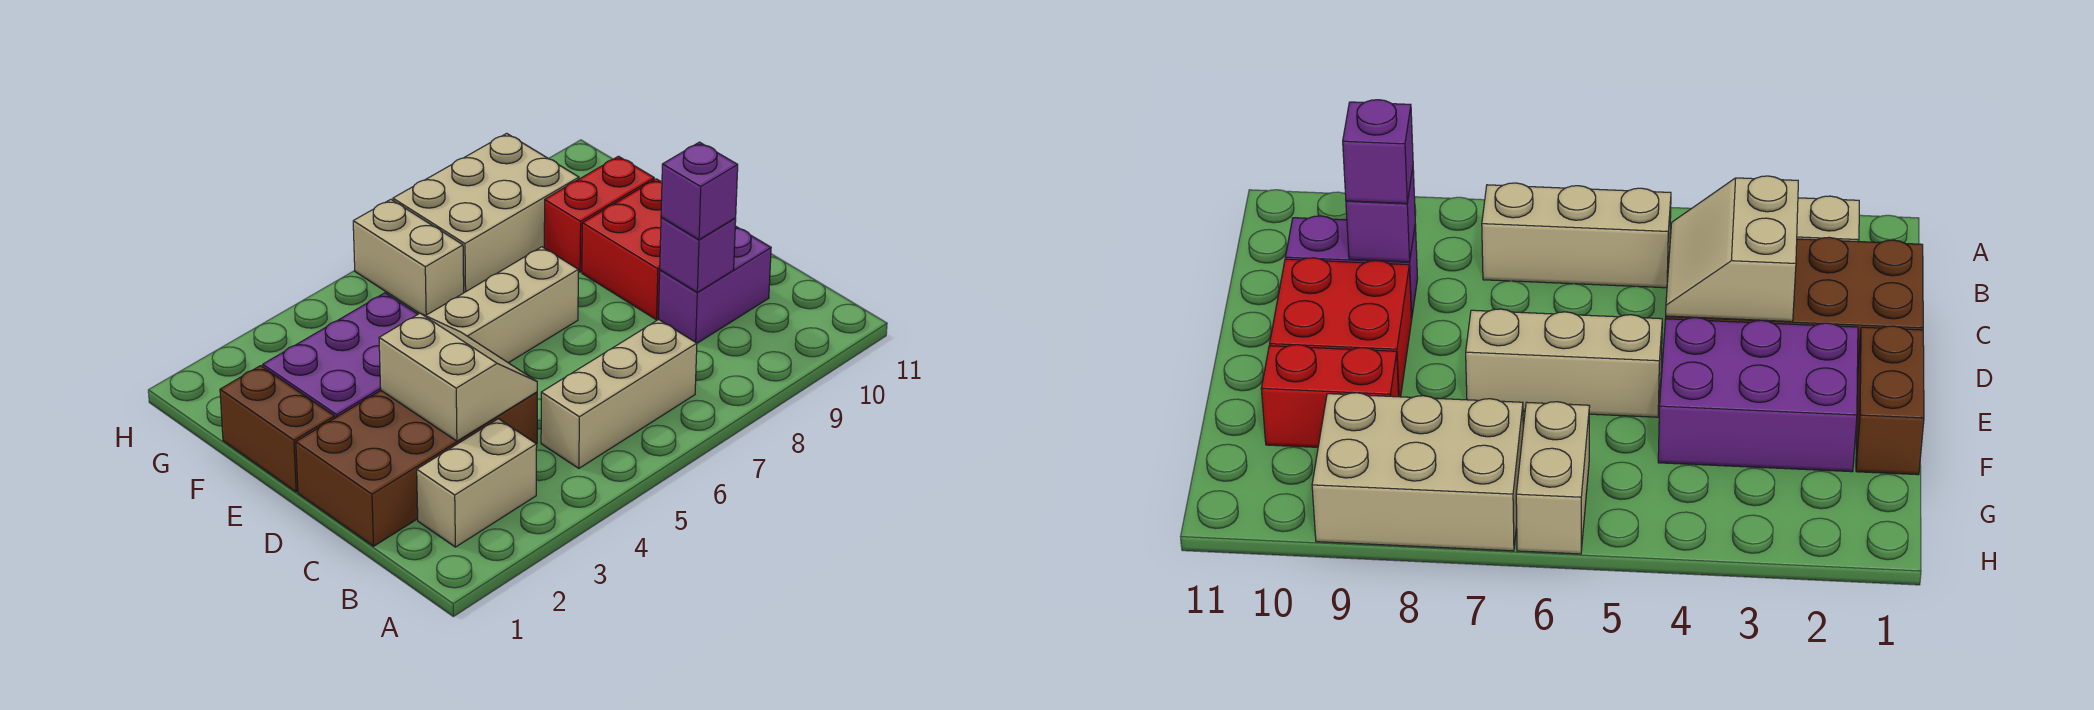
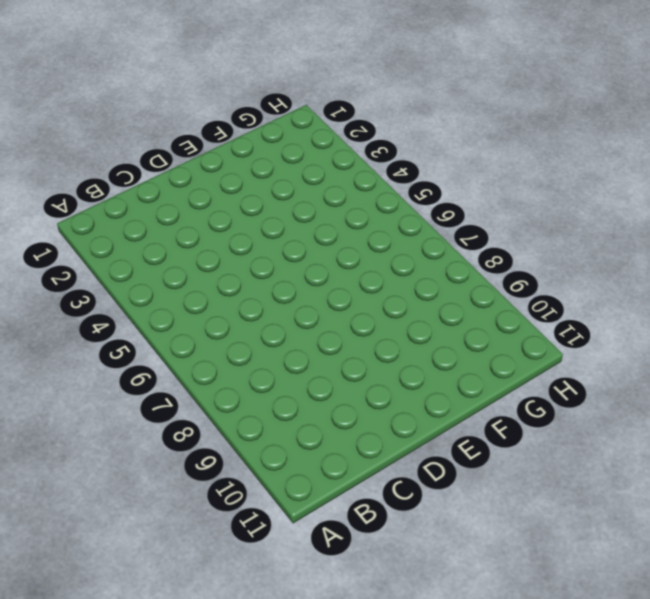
none -> tan 1x2 brick [417,419,537,547]
none -> tan 1x3 brick [541,319,697,468]
none -> brown 2x4 brick [296,391,537,546]

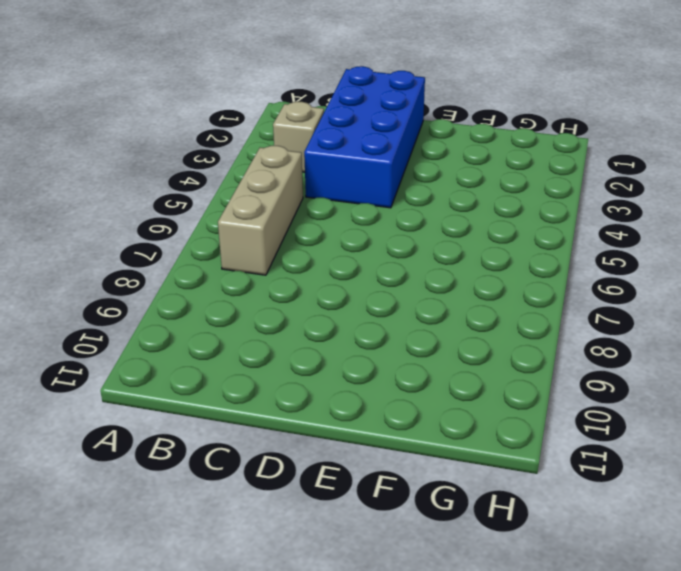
tan 1x1 brick [273,102,324,172] -> tan 1x2 brick [417,419,537,547]
blue 2x4 brick [304,66,425,208] -> brown 2x4 brick [296,391,537,546]
none -> purple 1x2 brick [658,226,771,343]
none -> red 2x2 brick [582,179,662,320]
none -> brown 1x2 brick [220,366,335,492]

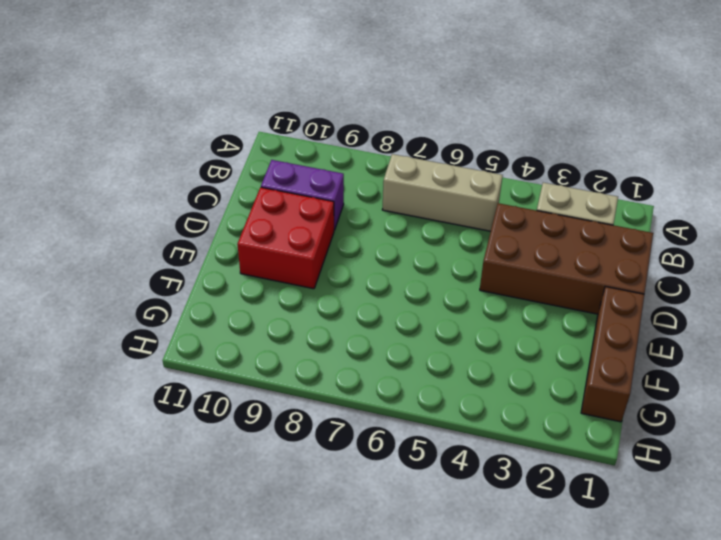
brown 1x3 brick [581,287,644,422] -> brown 1x2 brick [220,366,335,492]
none -> purple 2x3 brick [263,293,418,418]
none -> tan 1x3 brick [426,247,578,363]
none -> red 1x2 brick [544,156,654,272]

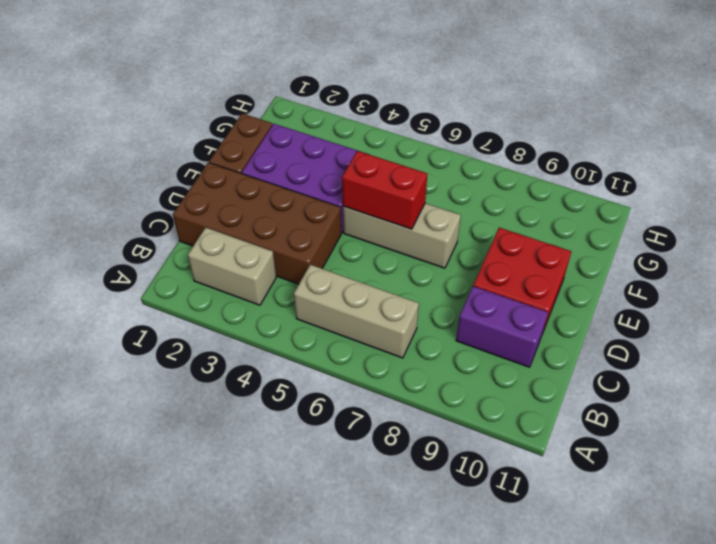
red 1x2 brick [342,151,427,229] -> red 1x2 brick moved to [544,156,654,272]
none -> tan 1x2 brick [353,199,464,316]
none -> tan 2x3 brick [393,133,579,293]
none -> tan 2x2 slope [379,313,537,441]

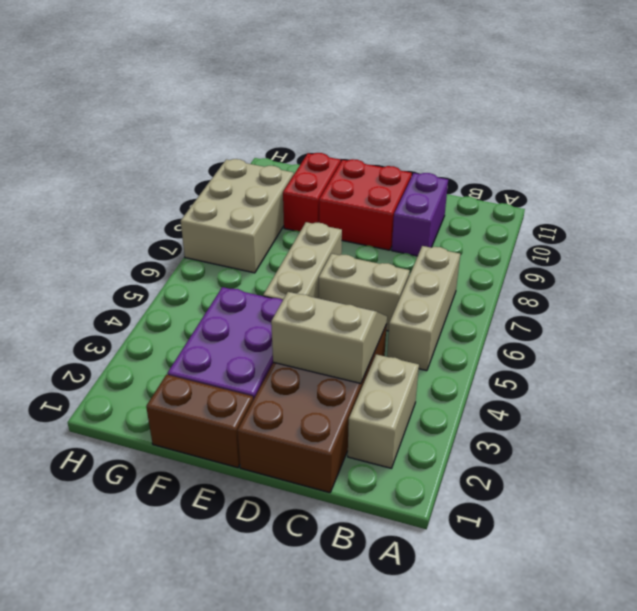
tan 1x2 brick [319,254,410,331] -> tan 1x2 brick moved to [353,199,464,316]
none -> purple 1x1 brick [660,217,736,292]
none -> purple 1x1 brick [661,142,738,240]

